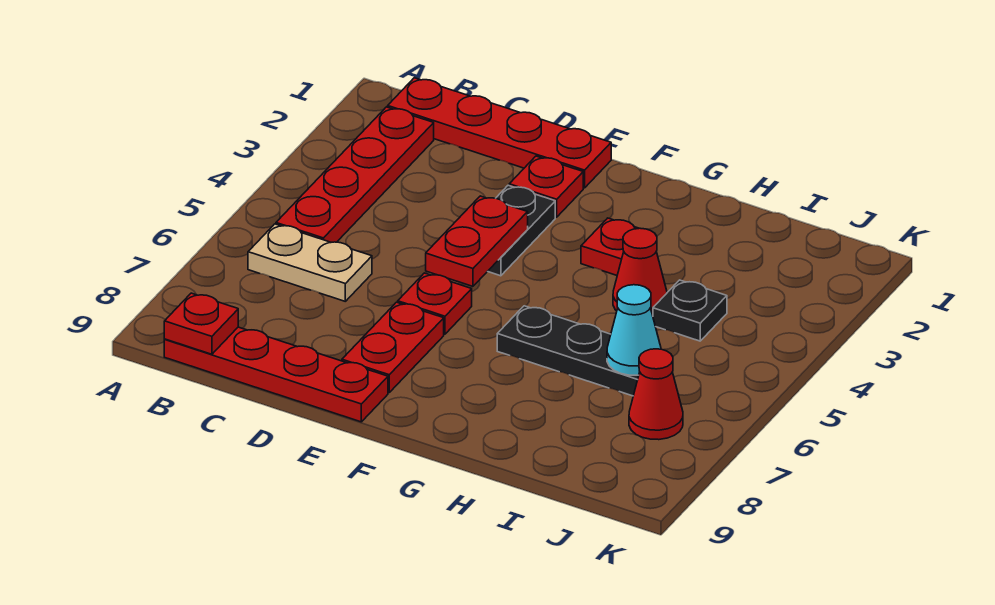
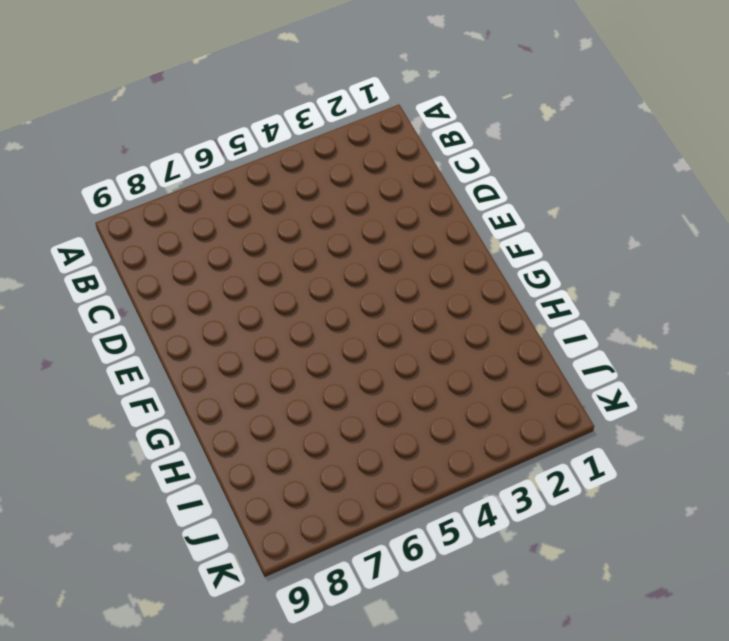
none -> red 1x4 plate [388,78,611,188]
none -> red 1x4 plate [276,107,434,242]
none -> tan 1x2 plate [248,224,372,301]

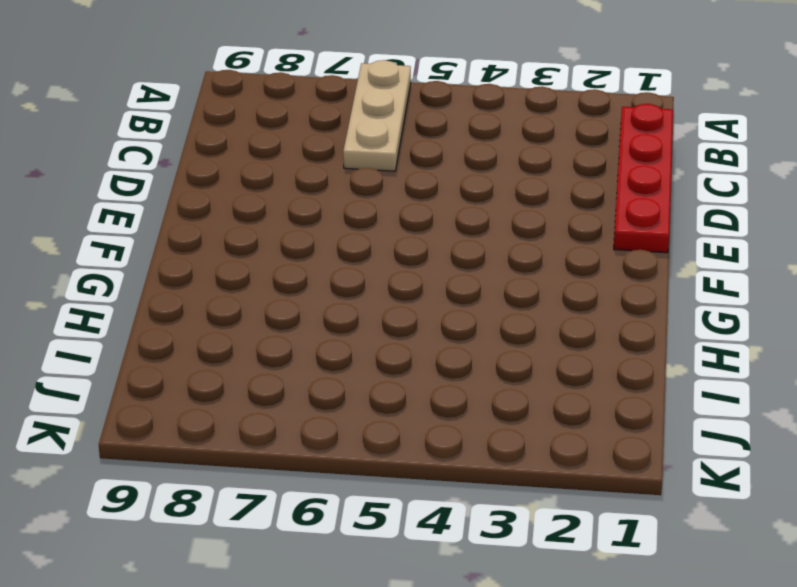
tan 1x3 plate [343,60,411,171] -> tan 1x2 plate [248,224,372,301]
none -> red 1x4 plate [276,107,434,242]
none -> red 1x4 plate [164,327,388,422]
none -> red 1x1 plate [509,156,583,217]

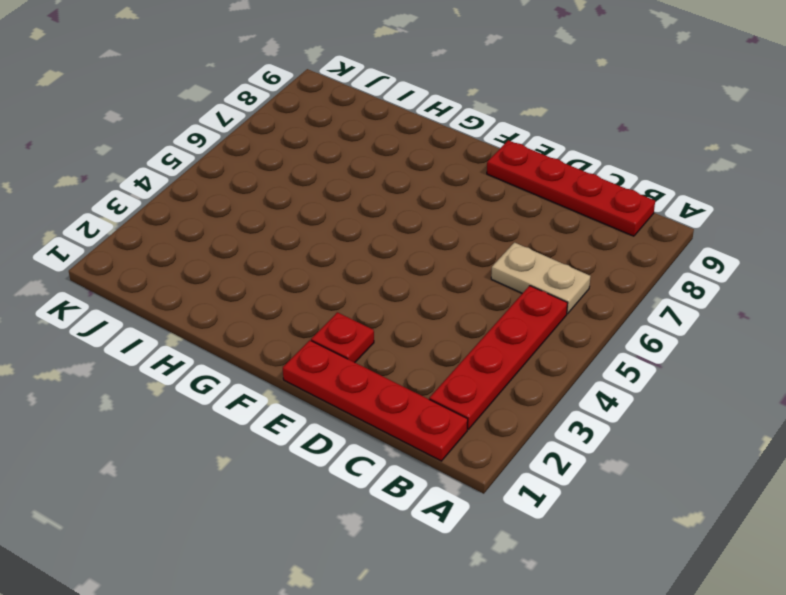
none -> black 1x2 plate [488,185,555,276]
none -> red 1x1 plate [398,273,472,334]
none -> red 1x2 plate [342,302,444,393]

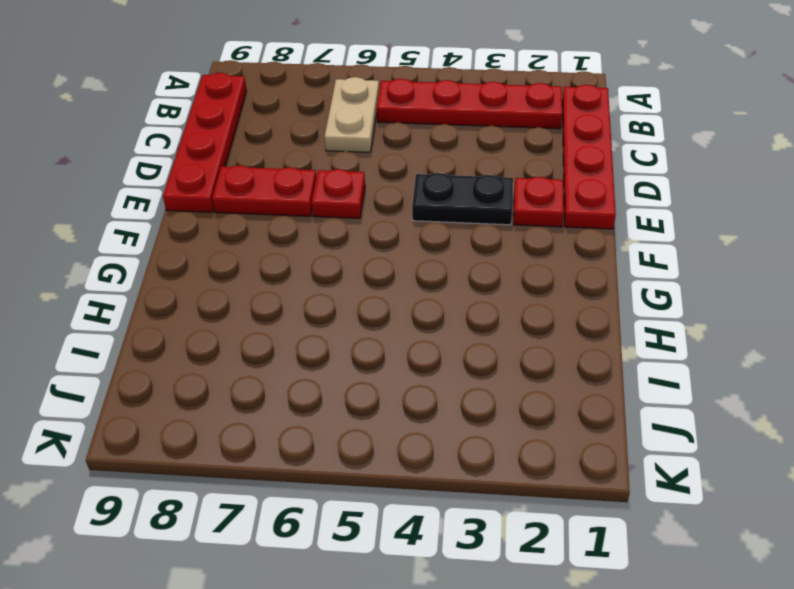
none -> red 1x1 plate [581,218,639,275]
none -> black 1x3 plate [497,306,639,396]
none -> red 1x1 cone [613,228,667,315]

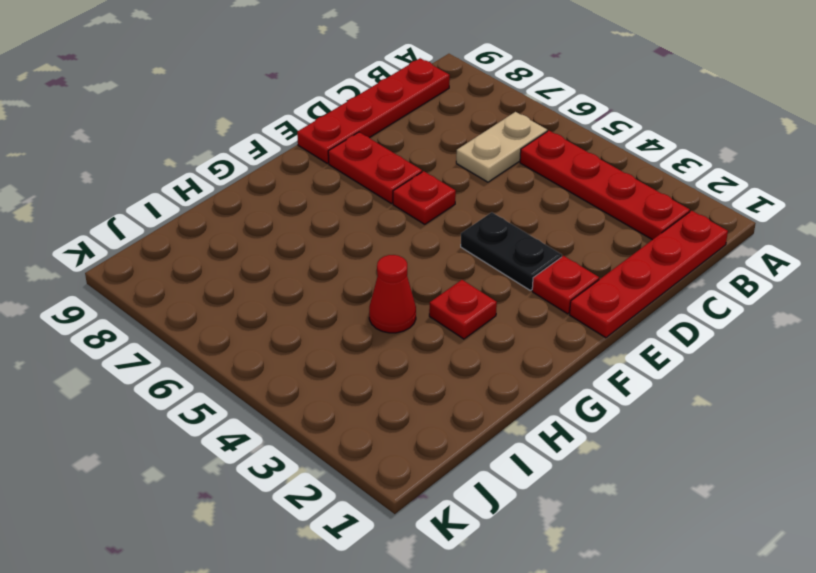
none -> black 1x3 plate [497,306,639,396]
none -> black 1x1 plate [653,280,727,341]
none -> red 1x1 cone [629,349,683,440]

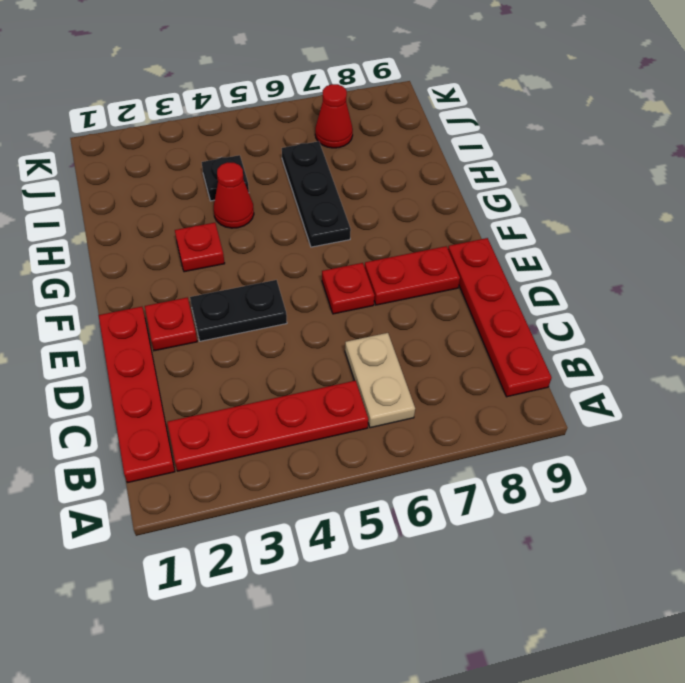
none -> red 1x1 plate [164,293,238,354]
none -> red 1x2 plate [426,196,528,286]
none -> cyan 1x1 cone [607,285,661,375]

